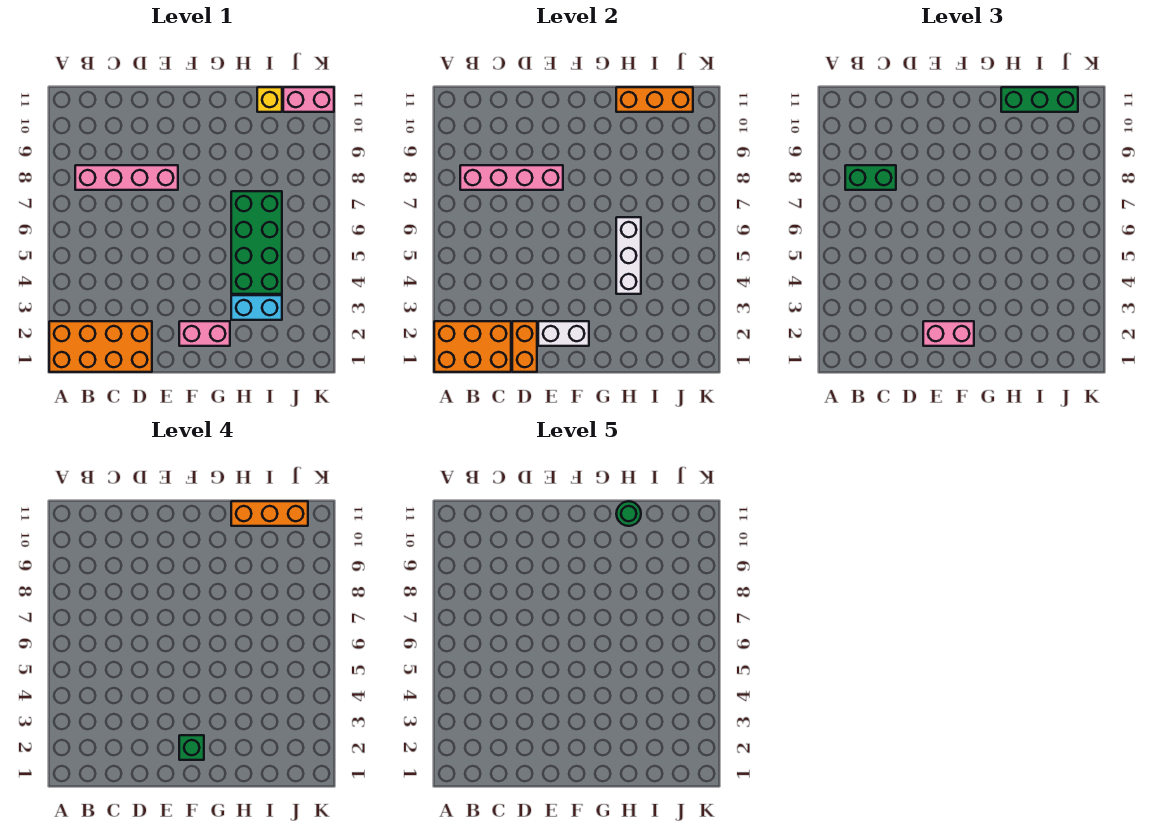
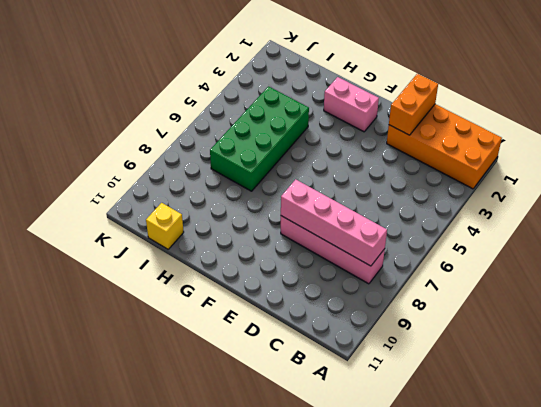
none -> cyan 1x2 brick [231,295,282,320]
none -> pink 1x2 brick [283,87,334,112]
none -> orange 2x3 brick [434,321,511,372]

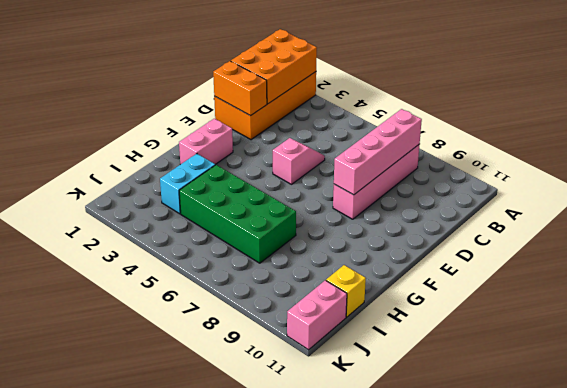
pink 1x2 slope [273,138,325,184] -> none
none -> white 1x2 brick [538,321,589,346]
none -> white 1x3 brick [616,217,641,294]
none -> orange 1x3 brick [616,87,693,112]

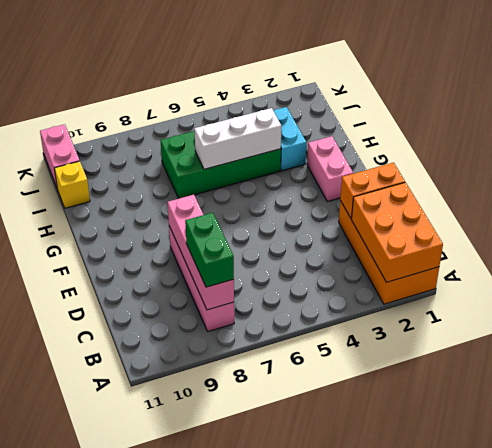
none -> white 1x2 brick [538,321,589,346]
none -> orange 1x3 brick [616,87,693,112]
none -> pink 1x2 brick [923,321,974,346]

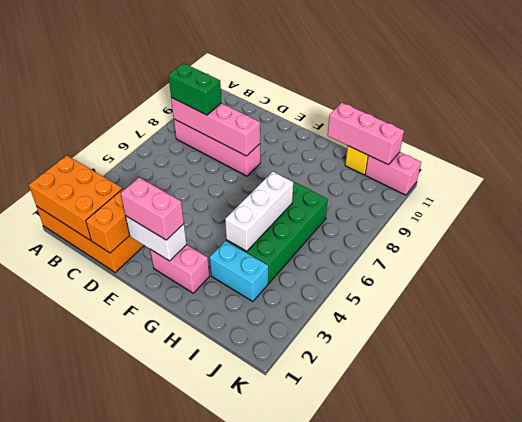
pink 1x3 brick [328,103,404,165] -> orange 1x3 brick [616,87,693,112]
none -> green 1x3 brick [1001,87,1078,112]
none -> green 1x1 brick [179,735,204,760]
none -> orange 1x3 brick [231,501,308,526]

